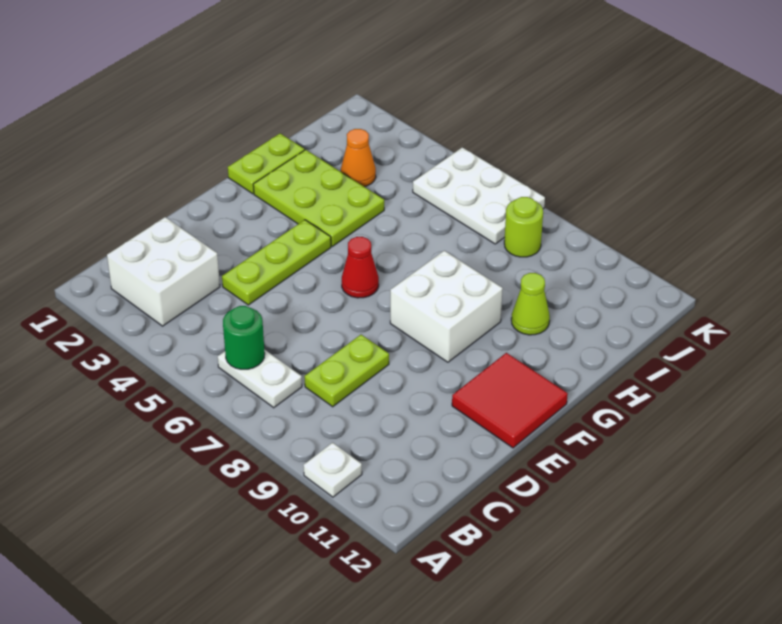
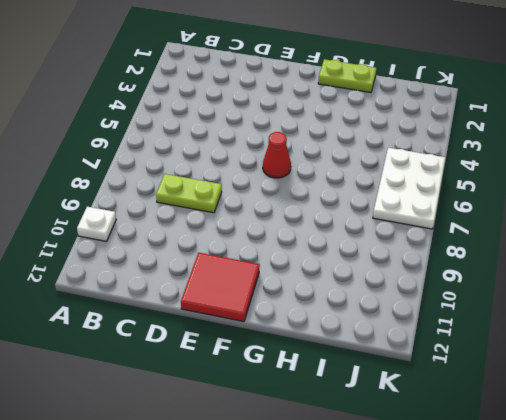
none -> white 2x2 brick [107,217,220,326]
none -> white 1x2 plate [218,349,302,408]
none -> lime 1x3 plate [222,220,331,305]

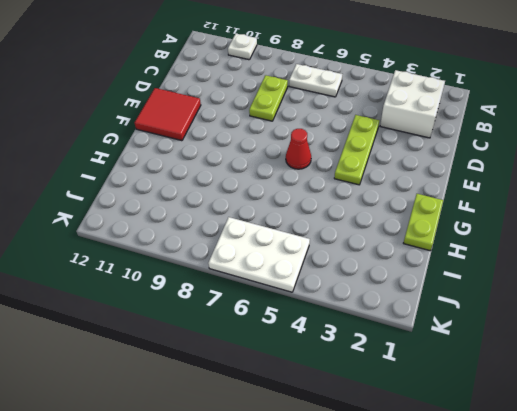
none -> white 2x2 brick [390,251,503,362]
none -> lime 2x3 plate [253,150,384,246]
none -> lime 1x1 cone [511,273,550,335]

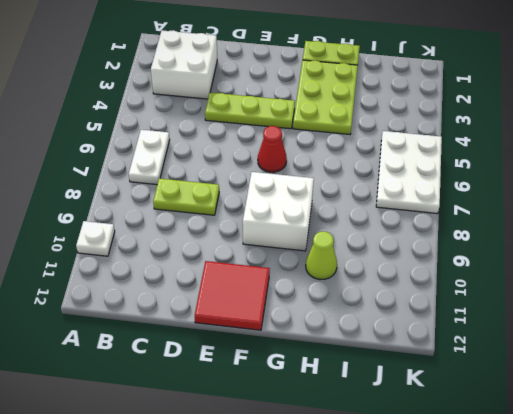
none -> orange 1x1 cone [341,129,376,187]
none -> lime 1x1 round brick [504,197,543,257]
none -> green 1x1 round brick [223,306,265,369]

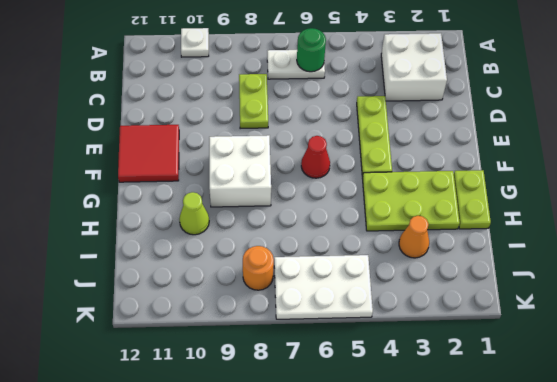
orange 1x1 round brick [243,246,274,290] -> lime 1x1 round brick [504,197,543,257]

